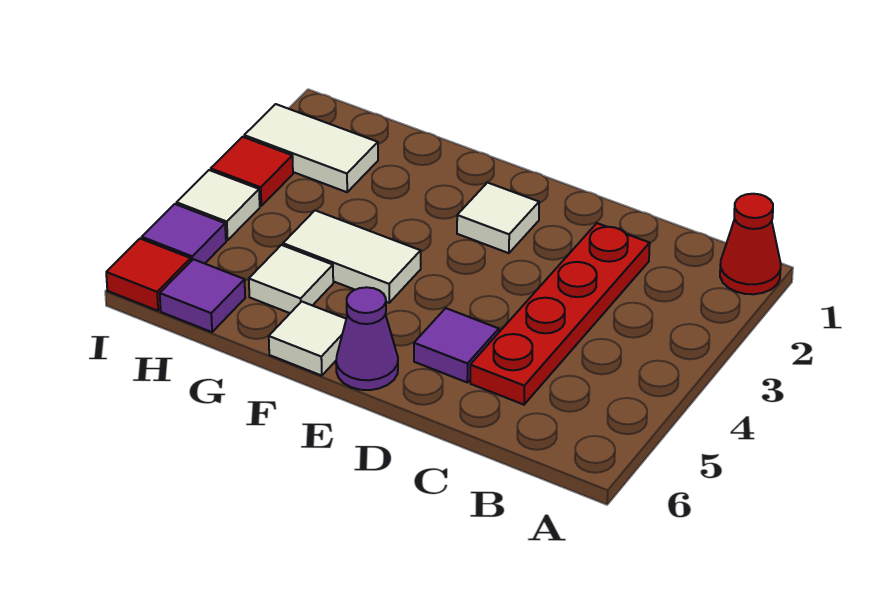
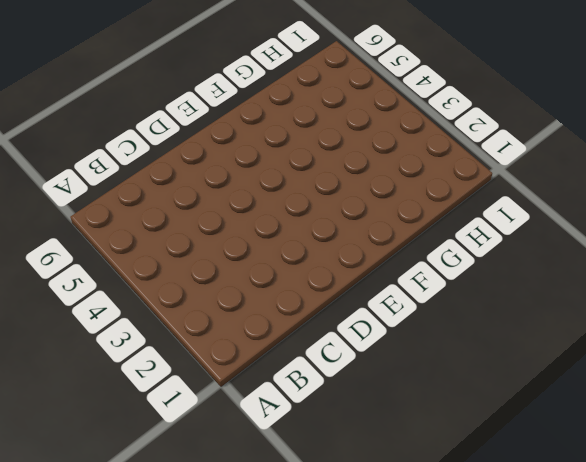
none -> red 1x1 cone [720,194,781,294]
none -> red 1x4 plate [470,223,650,405]
none -> purple 1x1 tile [414,308,499,382]

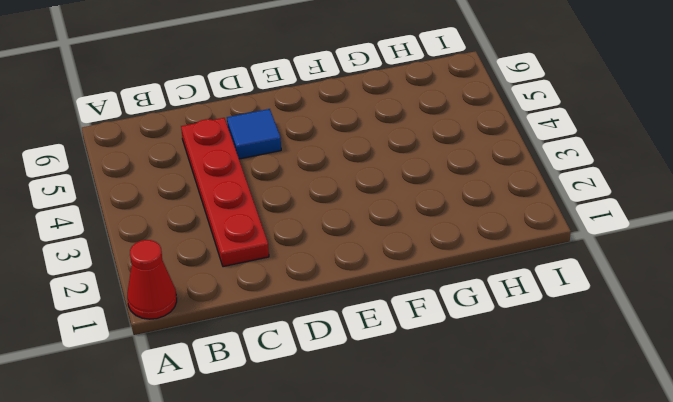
blue 1x1 tile [227,109,281,159] -> purple 1x1 tile [414,308,499,382]
none -> white 1x1 tile [457,182,539,253]
none -> purple 1x1 cone [336,287,398,390]
none -> white 1x2 tile [283,210,421,303]

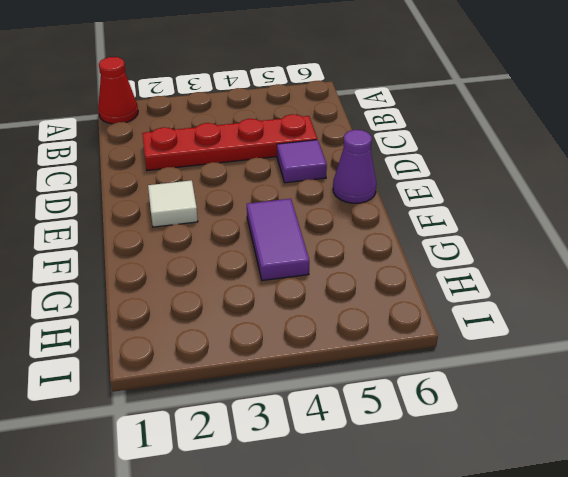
purple 1x2 tile [247,199,309,281] -> white 1x2 tile [283,210,421,303]
none -> white 1x1 tile [269,301,346,376]
none -> white 1x1 tile [249,245,333,313]
none -> white 1x2 tile [244,104,378,192]

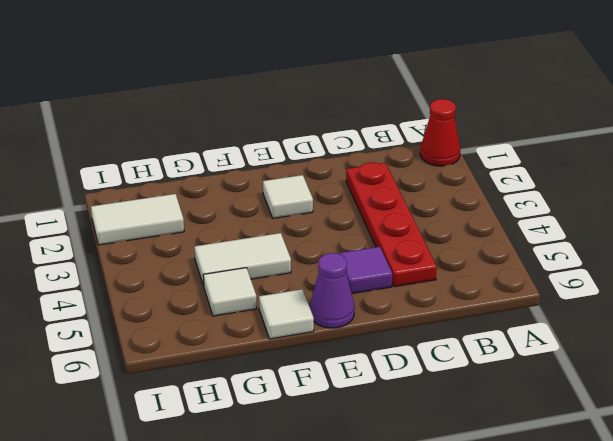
none -> purple 1x1 tile [160,259,245,332]
none -> red 1x1 tile [211,137,293,206]
none -> white 1x1 tile [176,170,260,240]

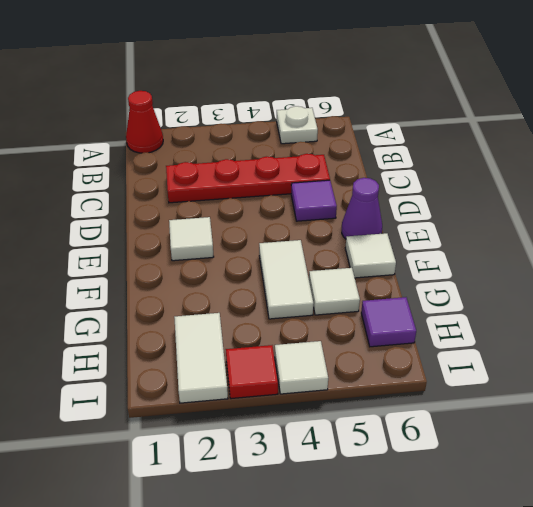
white 1x1 plate [277,106,318,144] -> none
none -> purple 1x1 tile [142,204,226,264]
none -> red 1x1 tile [106,239,191,311]

